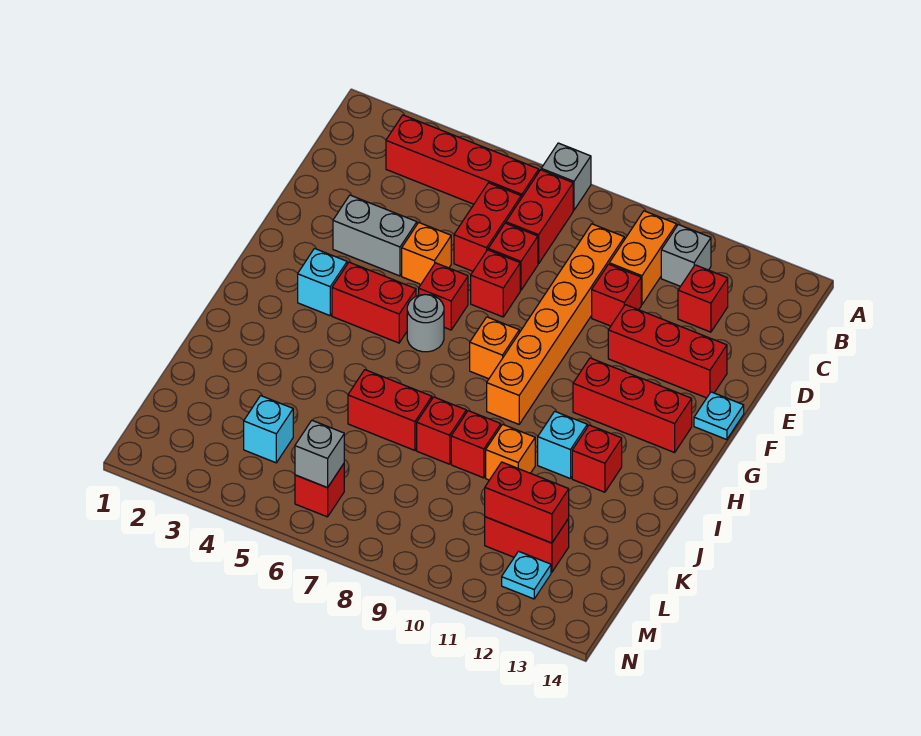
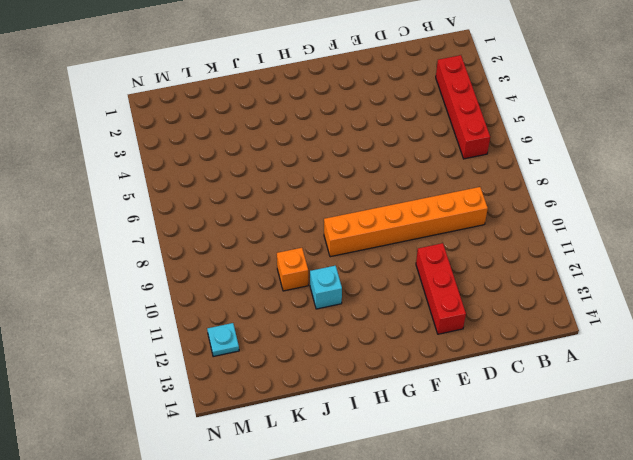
none -> grey 1x1 brick [541,143,591,210]
none -> red 1x2 brick [506,170,573,264]
none -> orange 1x2 brick [609,211,677,305]
none -> grey 1x1 brick [661,225,711,286]

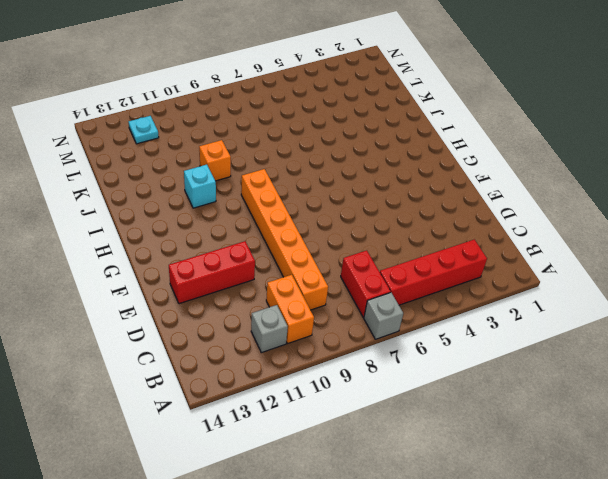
none -> red 1x2 brick [454,183,521,271]
none -> red 1x1 brick [678,265,728,332]
none -> red 1x1 brick [488,223,538,290]
none -> red 1x1 brick [592,264,641,326]

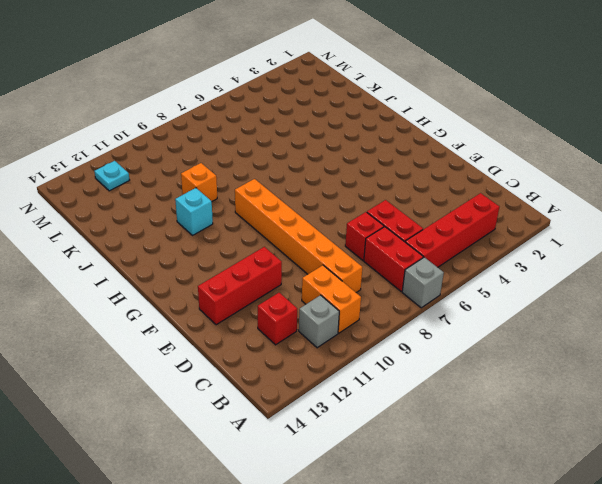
none -> red 1x1 brick [592,264,641,326]
none -> grey 1x2 brick [333,195,417,276]
none -> orange 1x1 brick [402,223,451,284]
none -> red 1x1 brick [471,250,520,317]

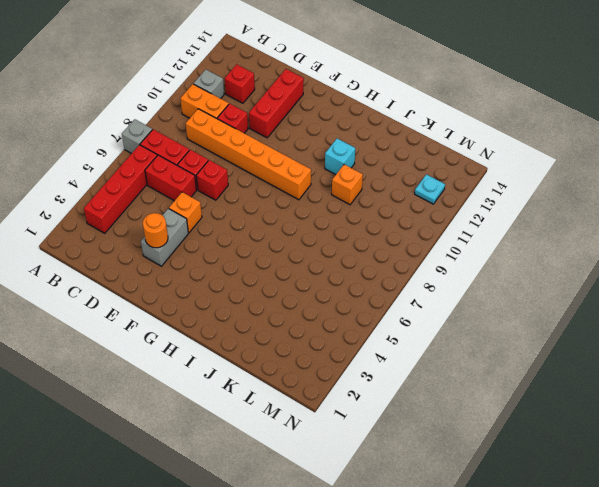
orange 1x1 round brick [143,213,168,248] -> none
none -> red 1x1 brick [419,263,468,330]
none -> cyan 1x1 plate [694,392,744,440]
none -> cyan 1x1 brick [298,249,347,316]
none -> red 1x2 brick [332,262,416,343]

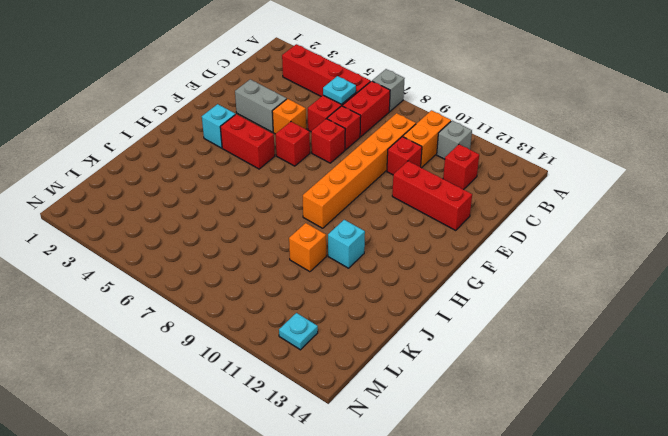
cyan 1x1 plate [323,76,356,104] -> cyan 1x1 plate moved to [694,392,744,440]
none -> grey 1x1 round brick [407,295,444,352]
none -> orange 1x1 brick [470,317,519,379]
none -> red 1x3 brick [573,358,692,453]
none -> red 1x1 brick [572,425,622,492]

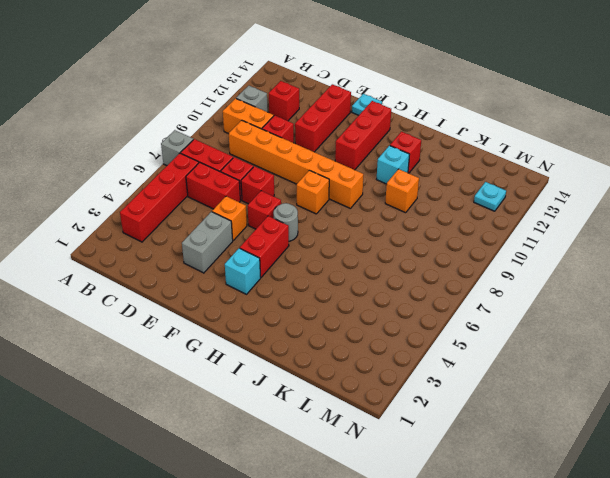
none -> red 1x2 brick [348,370,432,450]
none -> red 1x1 brick [417,397,466,464]
none -> red 1x1 brick [451,411,501,478]
none -> cyan 1x1 brick [244,396,293,463]

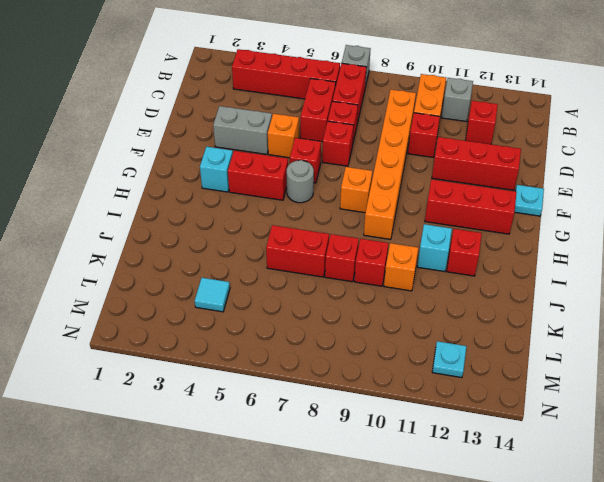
cyan 1x1 tile [195,278,230,312] -> cyan 1x1 brick [244,396,293,463]
none -> red 1x2 brick [485,517,569,572]
none -> red 1x1 brick [295,464,344,517]
none -> red 1x2 brick [485,462,569,543]
none -> grey 1x1 brick [295,421,344,488]

